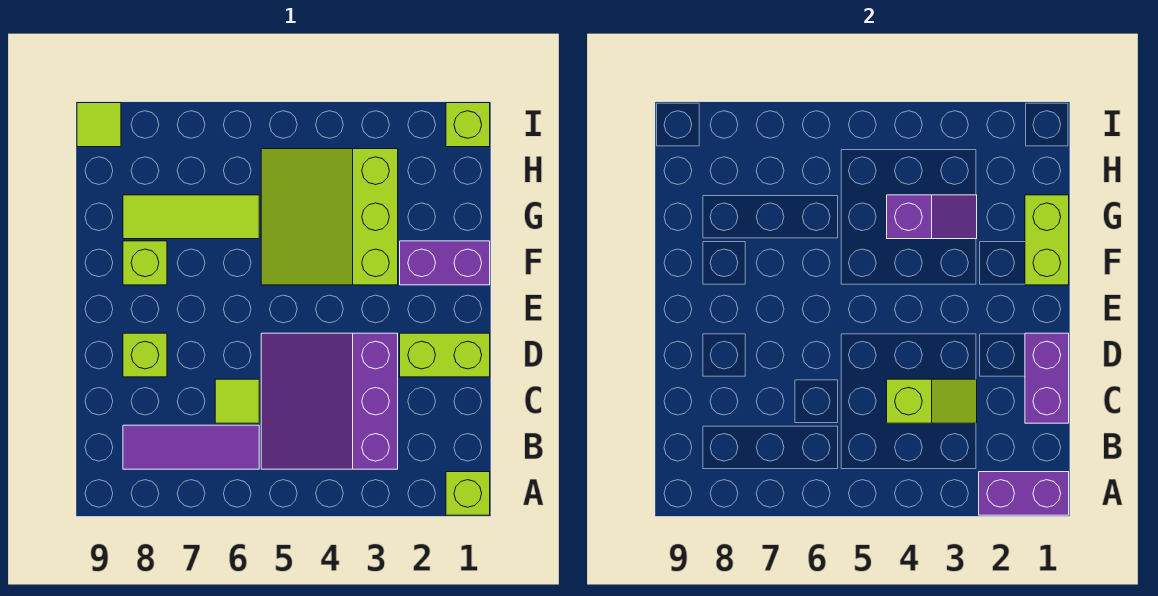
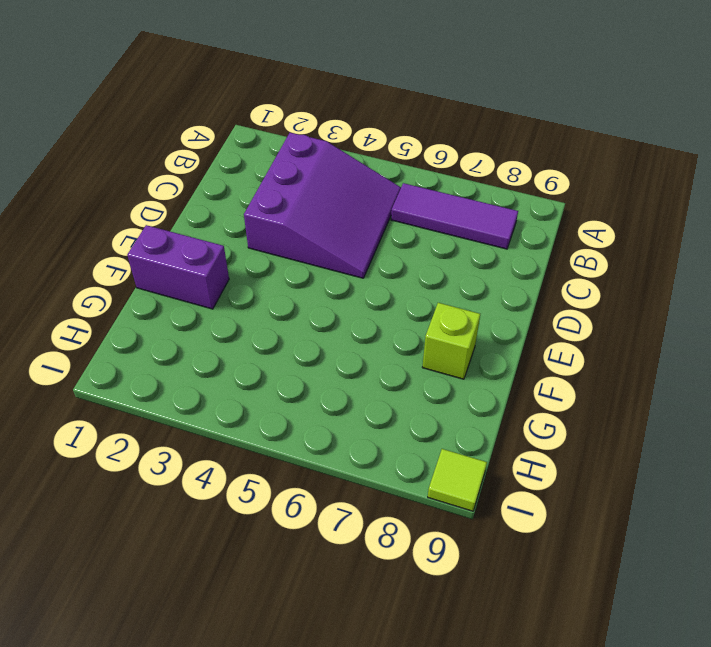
none -> lime 1x1 brick [446,472,490,515]
none -> lime 1x1 tile [215,379,259,423]
none -> lime 1x2 brick [400,333,490,377]

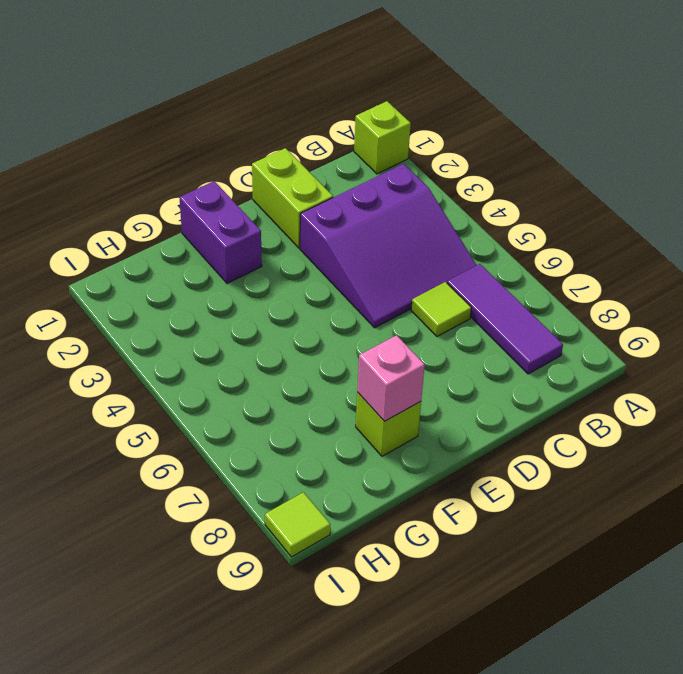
pink 1x1 brick [357,335,425,421] -> none
none -> lime 1x1 brick [123,333,167,377]
none -> lime 3x3 slope [261,149,398,285]
none -> lime 1x3 tile [123,195,259,239]

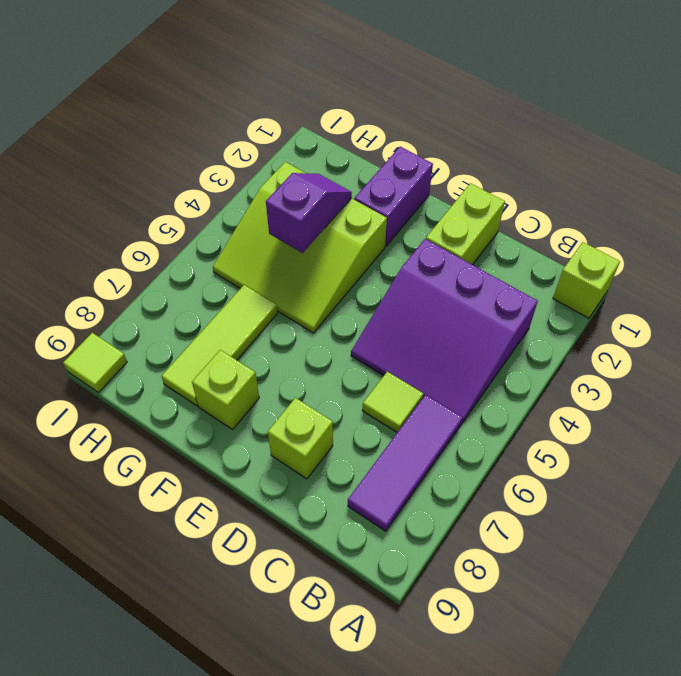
none -> lime 1x1 brick [446,103,490,147]
none -> purple 1x2 brick [979,472,1069,515]
none -> purple 1x2 brick [1025,333,1069,423]

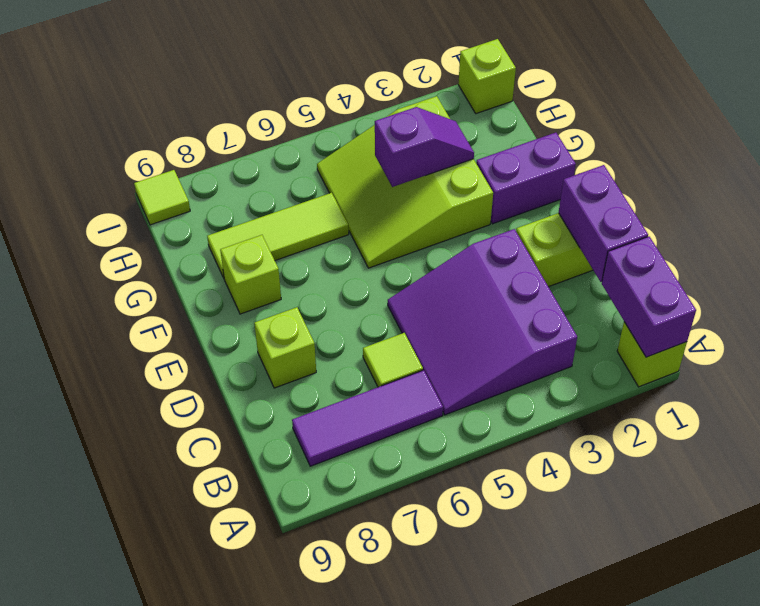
purple 1x2 brick [602,237,696,357] -> purple 1x2 brick turned to [979,472,1069,515]
none -> lime 1x2 slope [887,379,977,423]
none -> lime 1x2 brick [1025,195,1069,285]

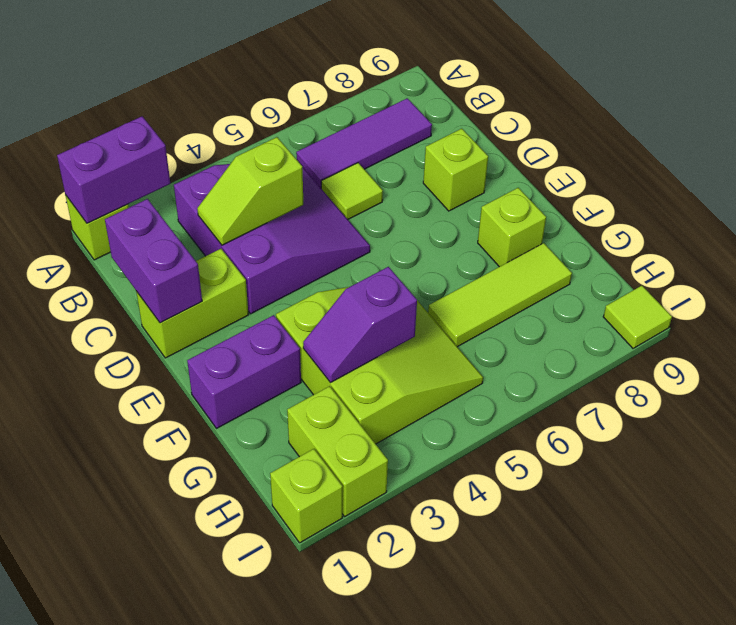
lime 1x2 brick [287,386,388,516] -> lime 1x2 brick moved to [1025,195,1069,285]

